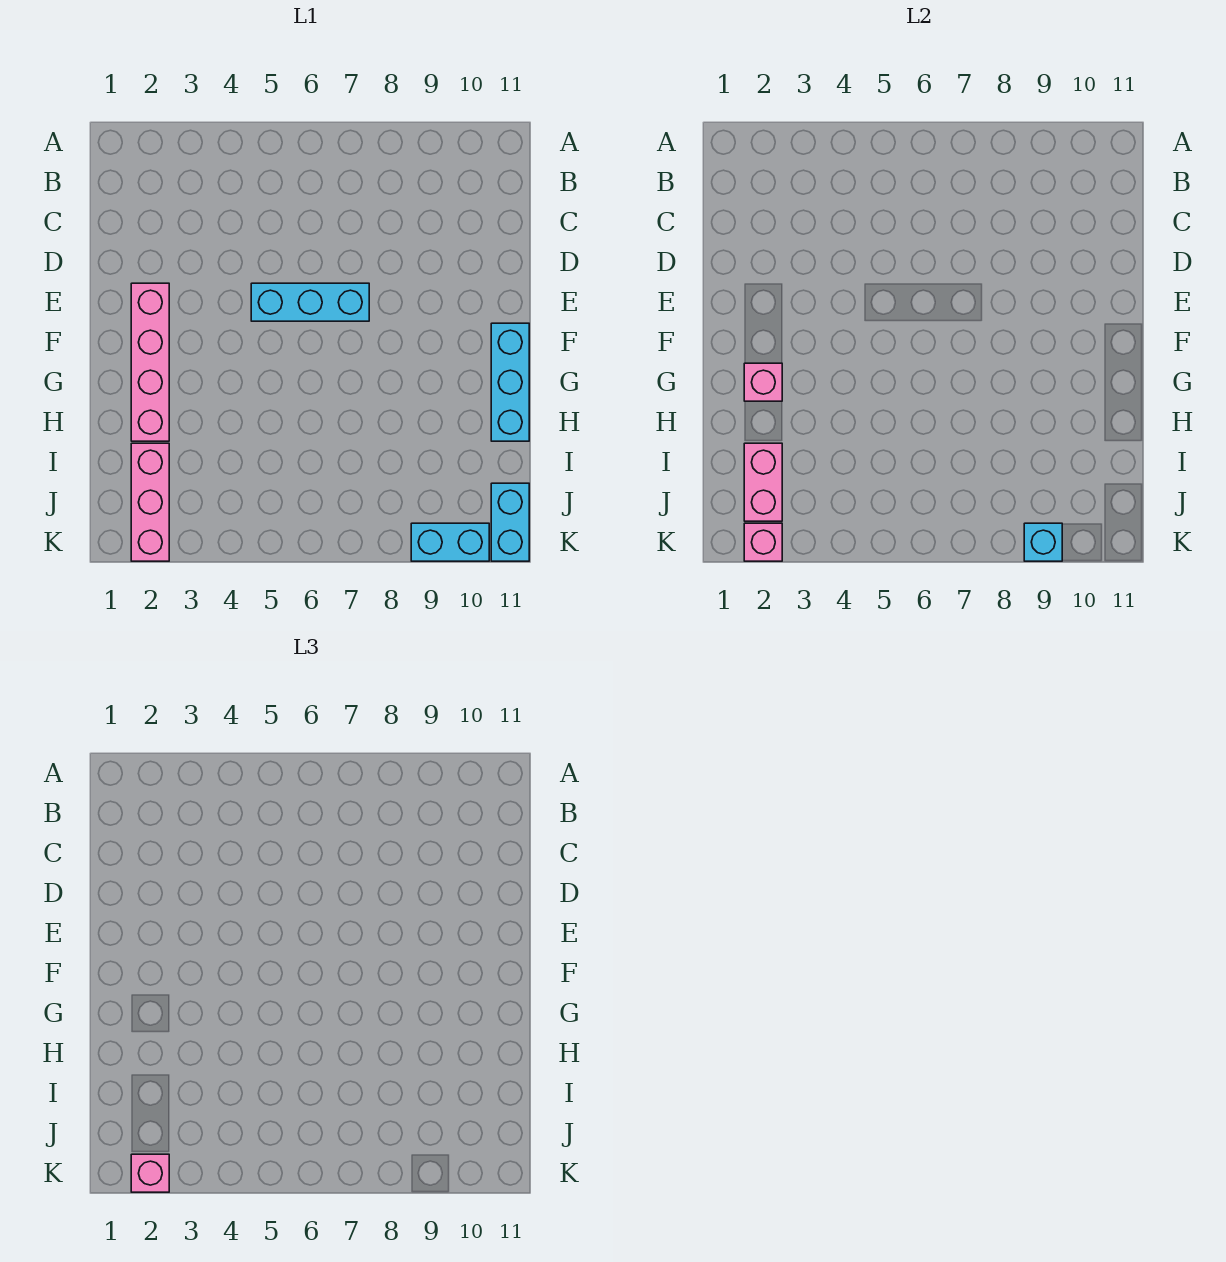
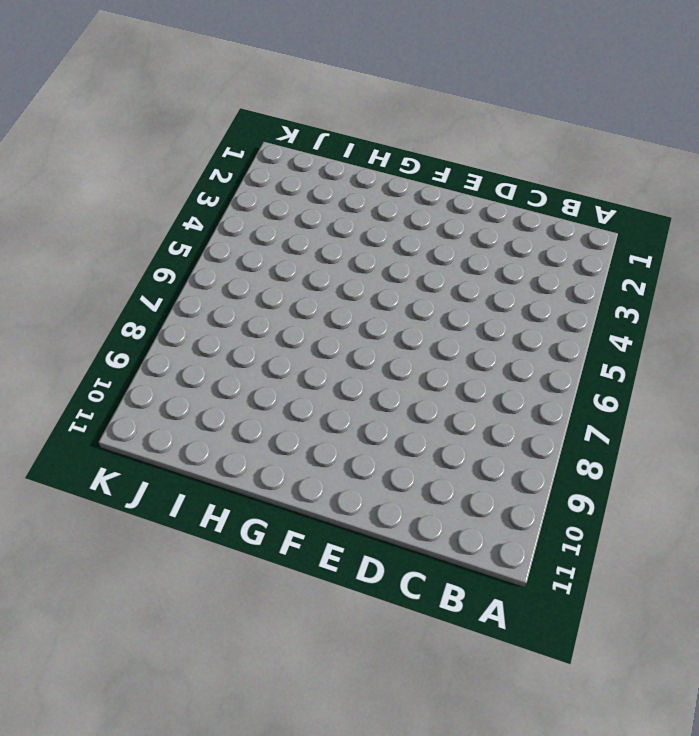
none -> pink 1x4 brick [131,283,169,441]
none -> cyan 1x3 brick [251,283,369,321]

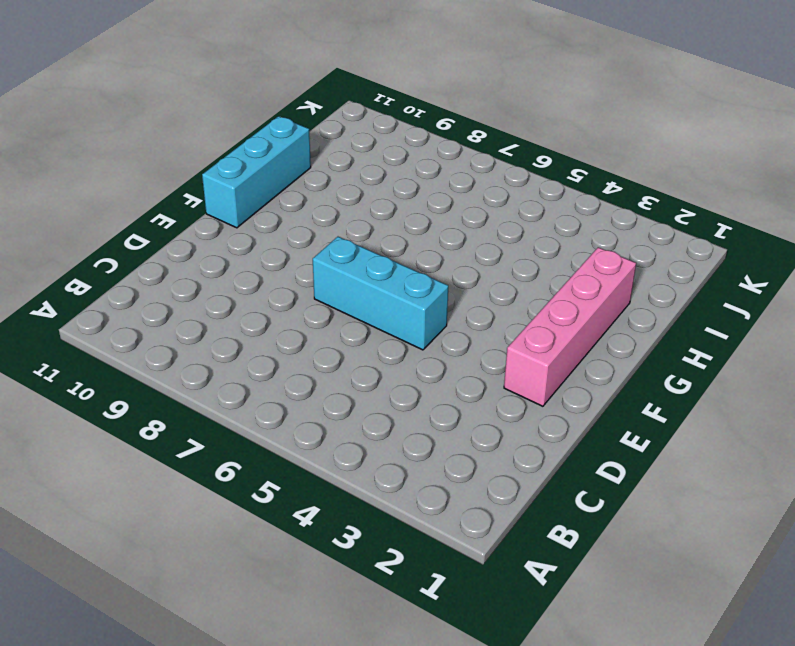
none -> pink 1x3 brick [131,443,169,561]
none -> cyan 1x2 brick [491,483,529,561]

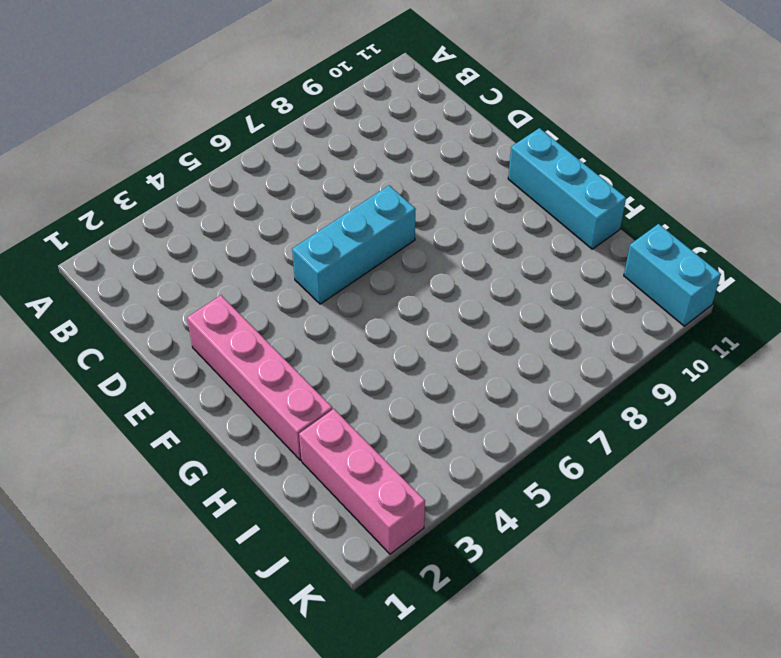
none -> cyan 1x2 brick [411,523,489,561]
none -> pink 1x1 brick [744,363,782,401]

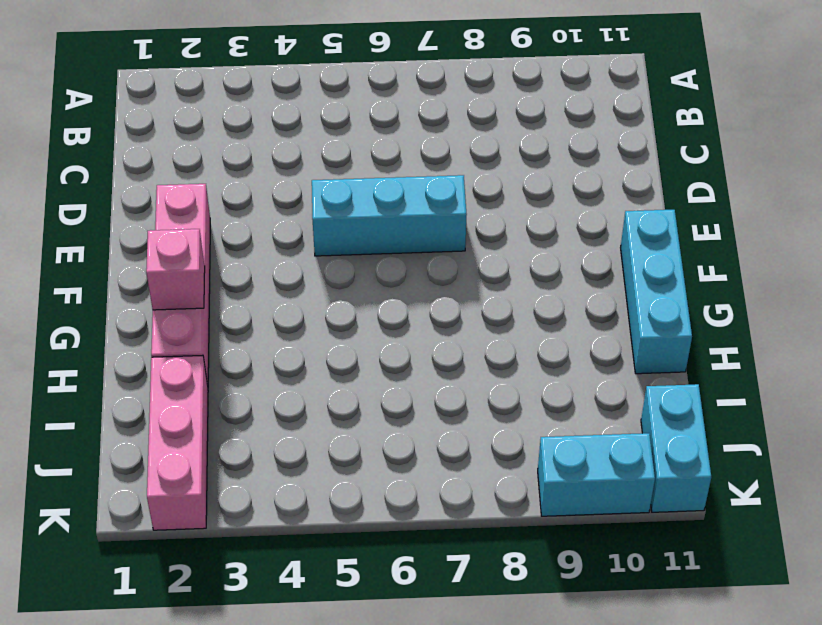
none -> pink 1x2 brick [744,443,782,521]
none -> pink 1x1 brick [744,523,782,561]

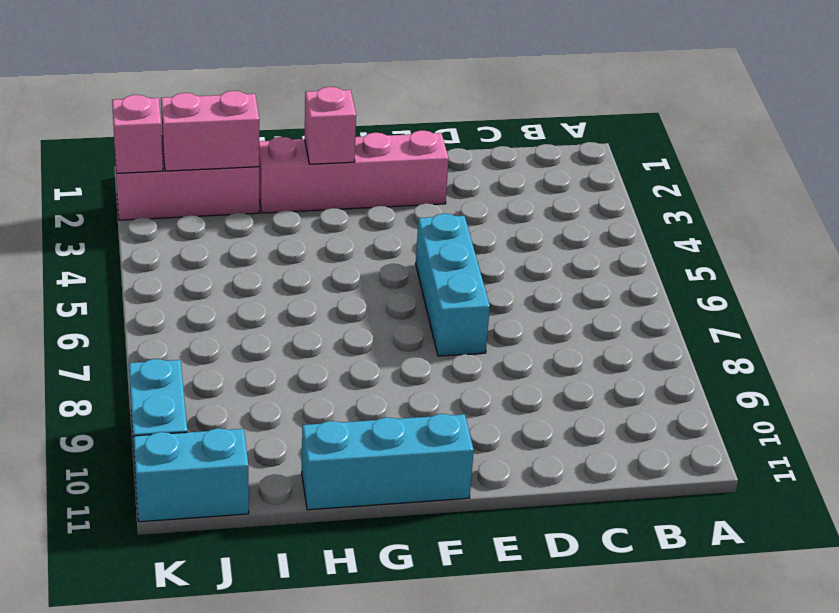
none -> cyan 1x1 brick [1024,523,1062,561]
none -> pink 1x1 brick [131,1154,169,1192]

